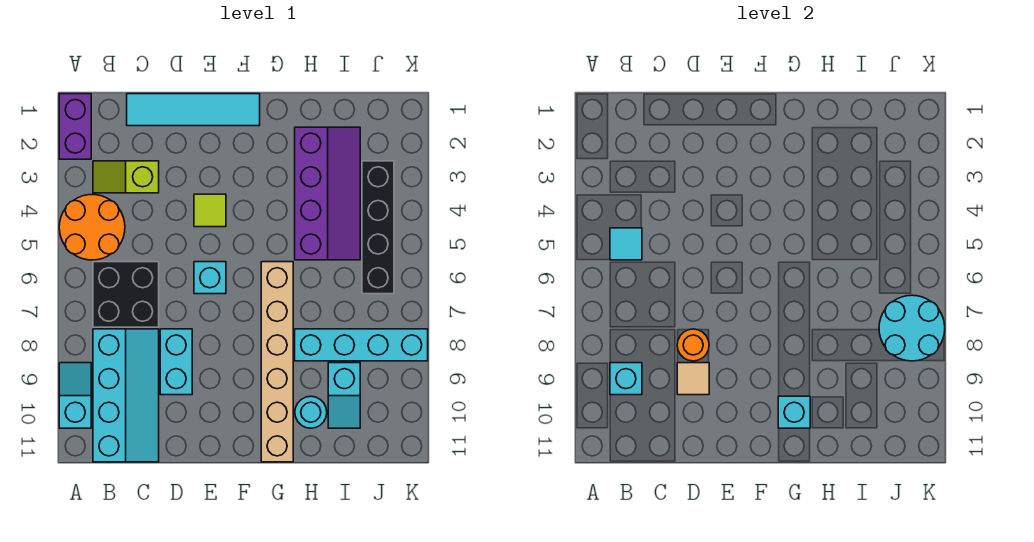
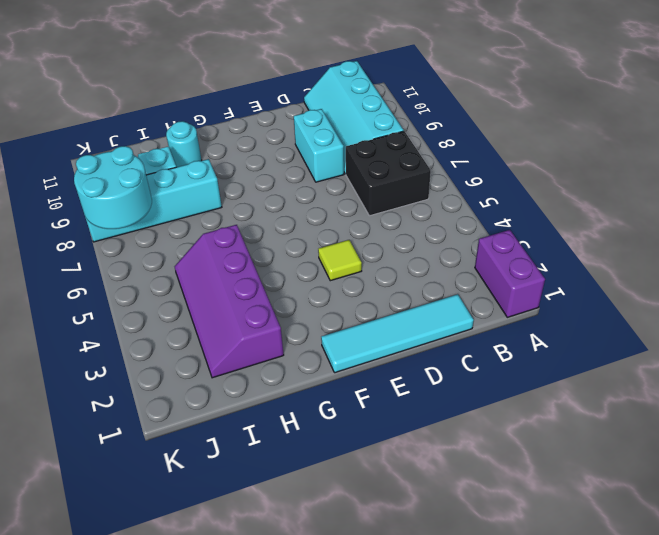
none -> orange 2x2 round brick [59,195,125,260]
none -> cyan 1x2 slope [59,363,91,428]
none -> lime 1x2 slope [93,161,159,193]

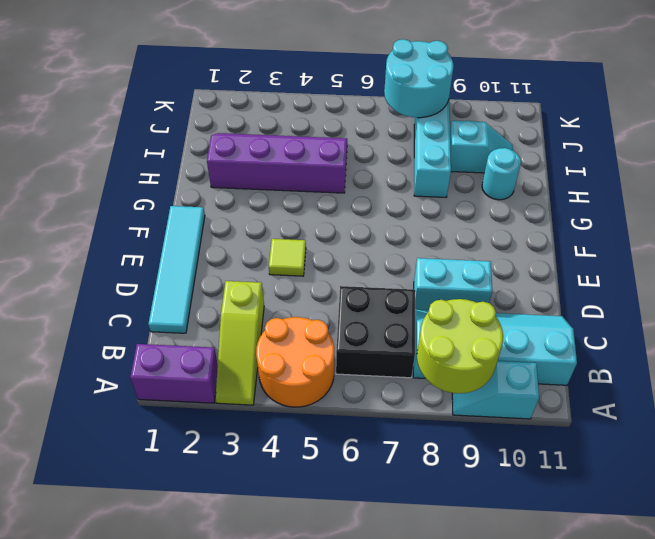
lime 1x3 slope [215,281,264,405] -> lime 1x2 slope [93,161,159,193]
lime 2x2 round brick [417,299,503,393] -> cyan 1x1 brick [610,363,642,395]
none -> cyan 1x1 brick [194,262,226,294]
none -> tan 1x6 brick [261,262,293,462]
none -> black 1x4 brick [362,161,394,294]

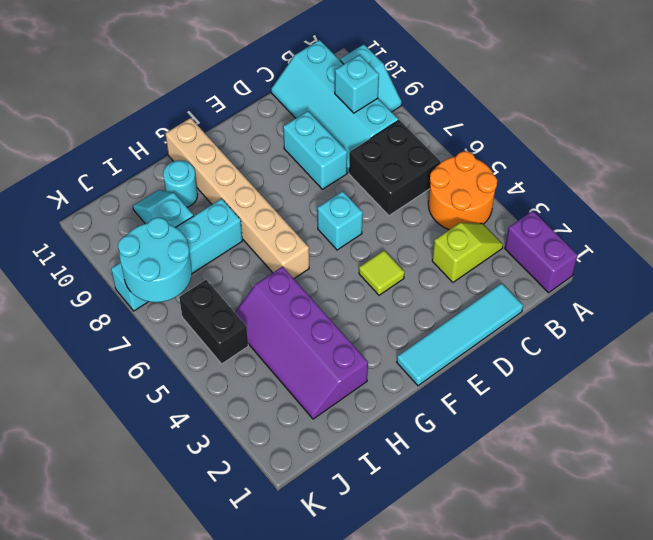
black 1x2 brick [179,280,248,364] -> black 1x4 brick [362,161,394,294]
none -> cyan 1x1 tile [610,228,642,260]
none -> orange 1x1 round brick [677,329,709,361]
none -> tan 1x1 tile [677,363,709,395]

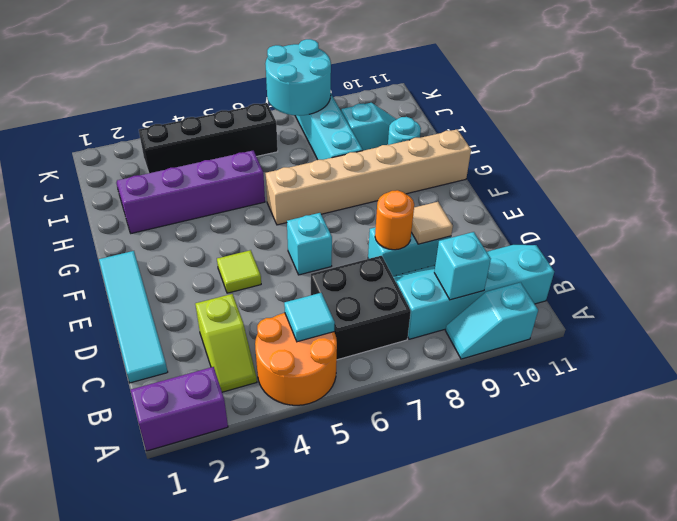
none -> cyan 1x1 brick [778,396,810,428]

